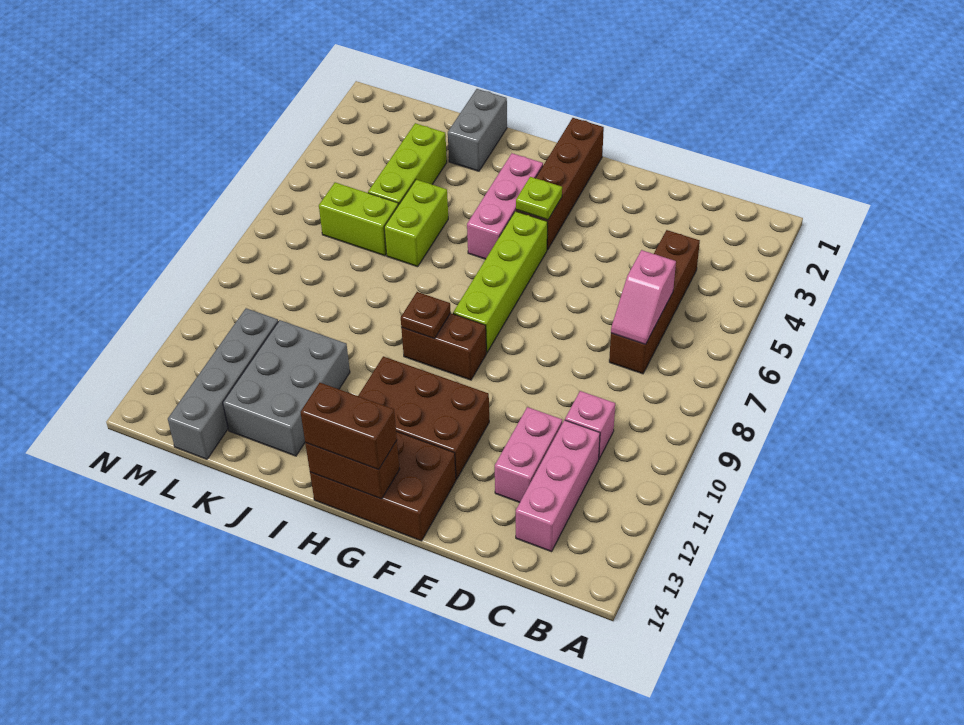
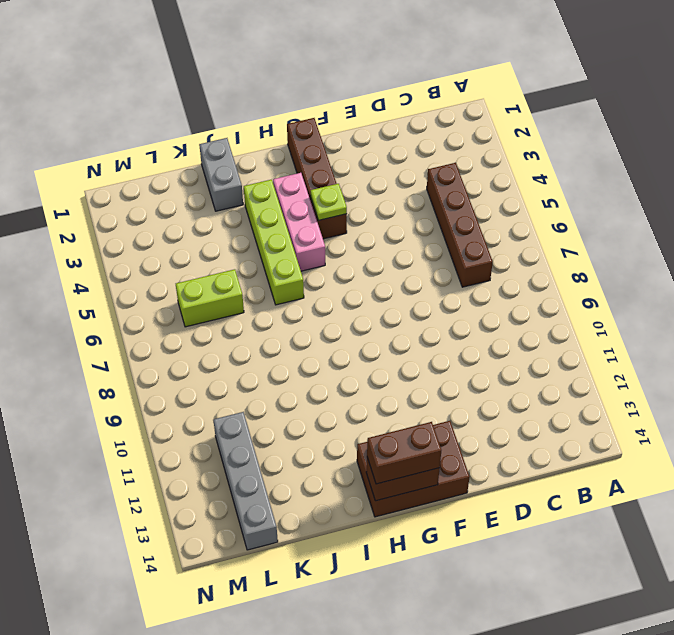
lime 1x4 brick [244,180,304,305] -> lime 1x4 brick moved to [453,211,547,353]
none -> pink 1x1 brick [565,391,615,459]
none -> pink 1x3 brick [516,420,600,552]
none -> pink 1x2 brick [495,407,562,502]

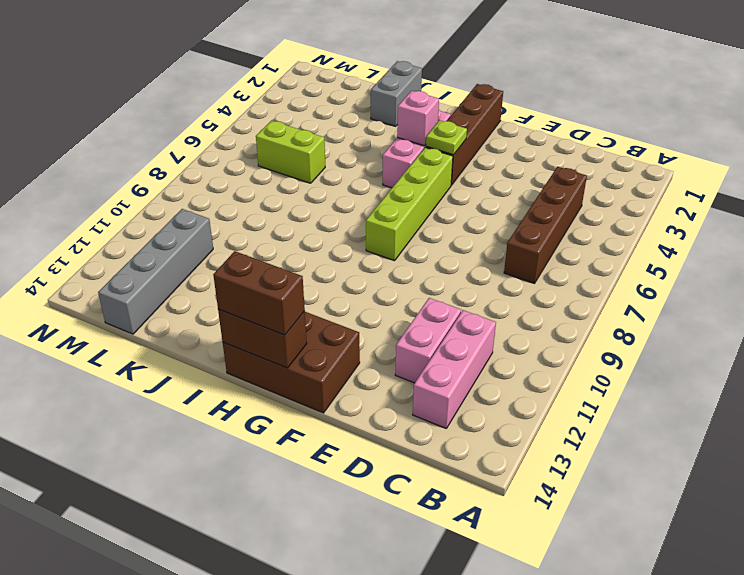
pink 1x1 brick [397,91,439,146] -> pink 1x1 brick moved to [565,391,615,459]
none -> brown 2x3 brick [358,356,489,479]
none -> brown 1x2 brick [401,313,486,380]
none -> lime 1x2 brick [384,180,448,267]

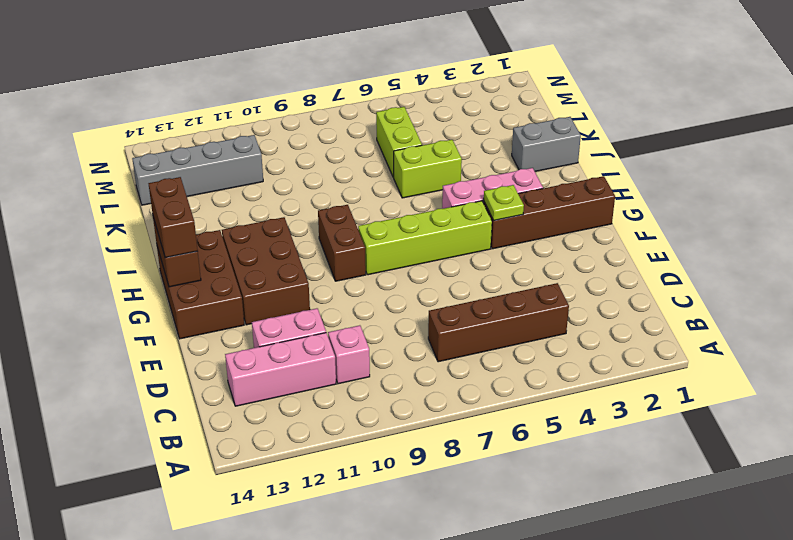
none -> grey 2x3 brick [223,320,350,456]
none -> lime 1x3 brick [368,123,447,205]
none -> pink 1x2 slope [611,250,676,344]

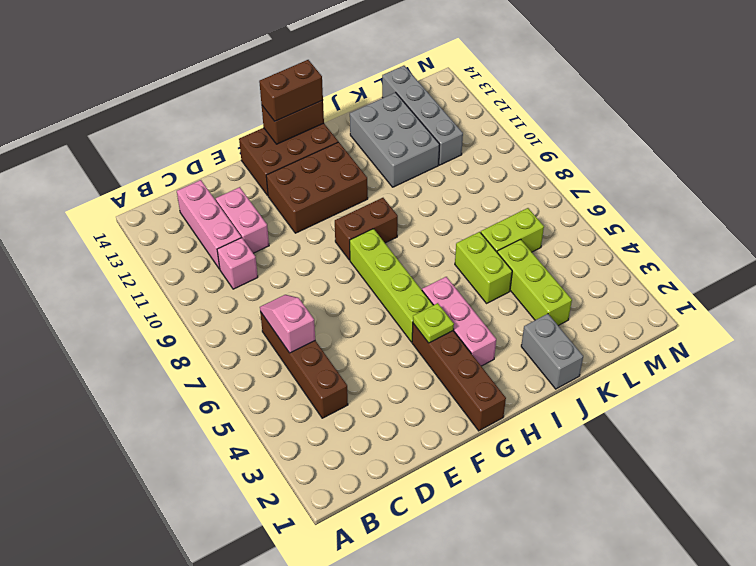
none -> brown 1x1 plate [401,292,451,339]

